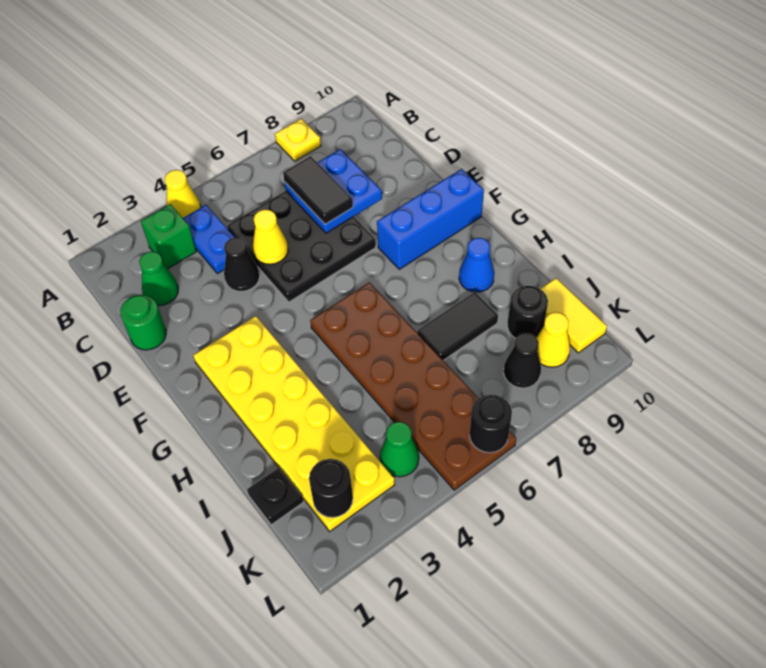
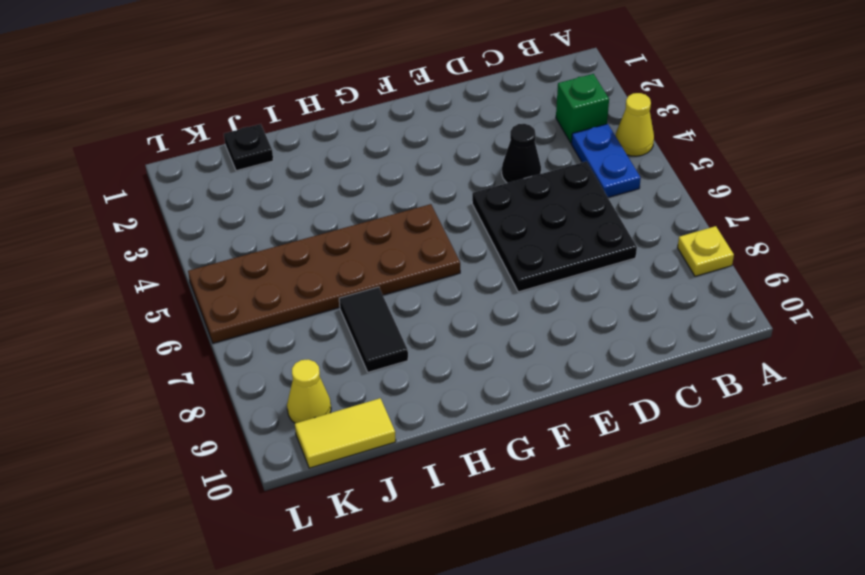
blue 1x2 plate [571,124,641,197] -> blue 1x2 plate turned to [183,205,235,274]
none -> green 1x1 cone [139,252,178,306]
none -> green 1x1 round brick [120,295,166,350]
none -> yellow 2x6 plate [193,316,395,531]

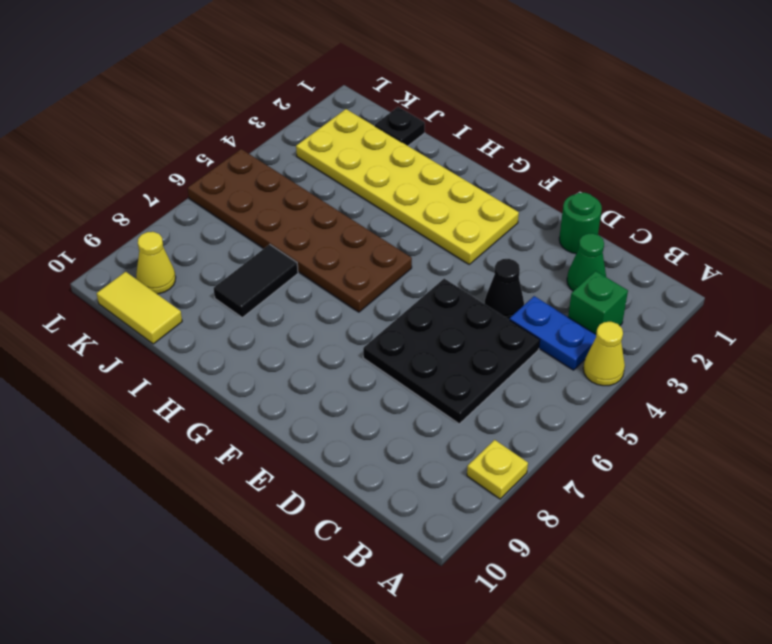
none -> blue 1x3 brick [377,169,484,269]
none -> blue 1x1 cone [459,238,494,292]
none -> black 1x1 round brick [507,286,548,338]

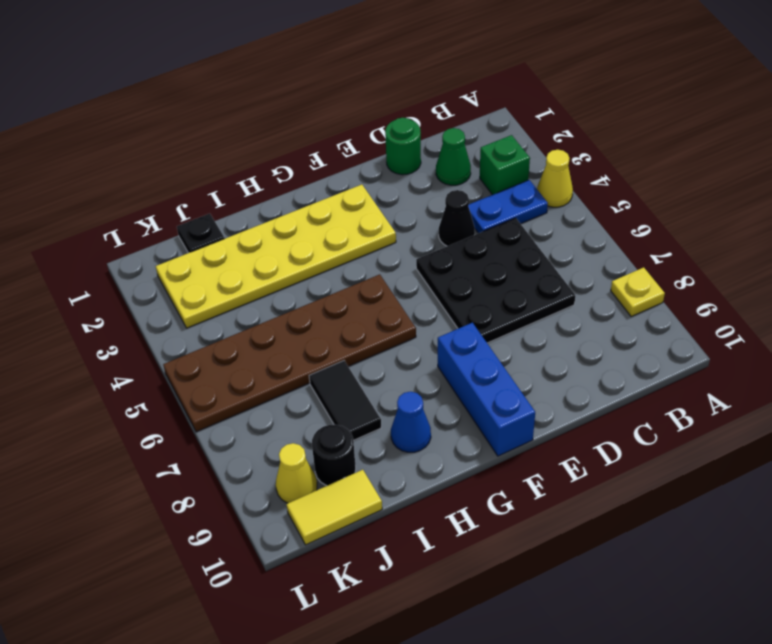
none -> green 1x1 cone [380,422,419,477]
none -> black 1x1 cone [503,333,541,388]
none -> blue 2x2 plate [285,149,382,233]

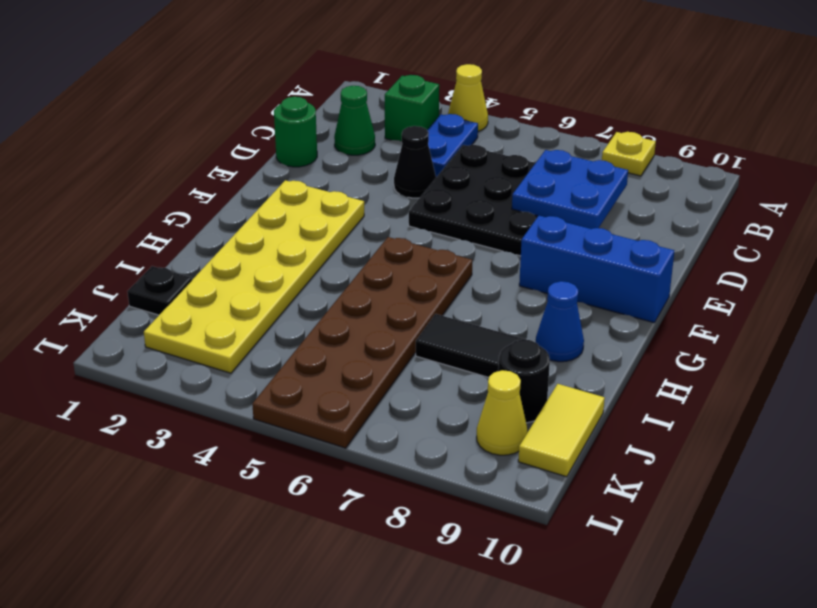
none -> green 1x1 cone [380,422,419,477]
none -> black 1x1 cone [503,333,541,388]
none -> yellow 1x1 cone [253,210,288,264]

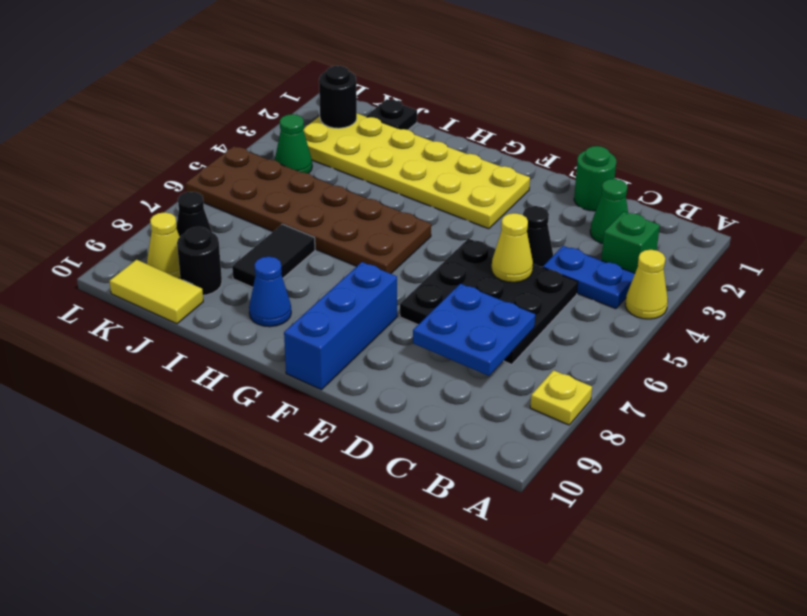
none -> black 1x1 round brick [469,395,512,453]
none -> black 1x2 tile [283,156,353,224]

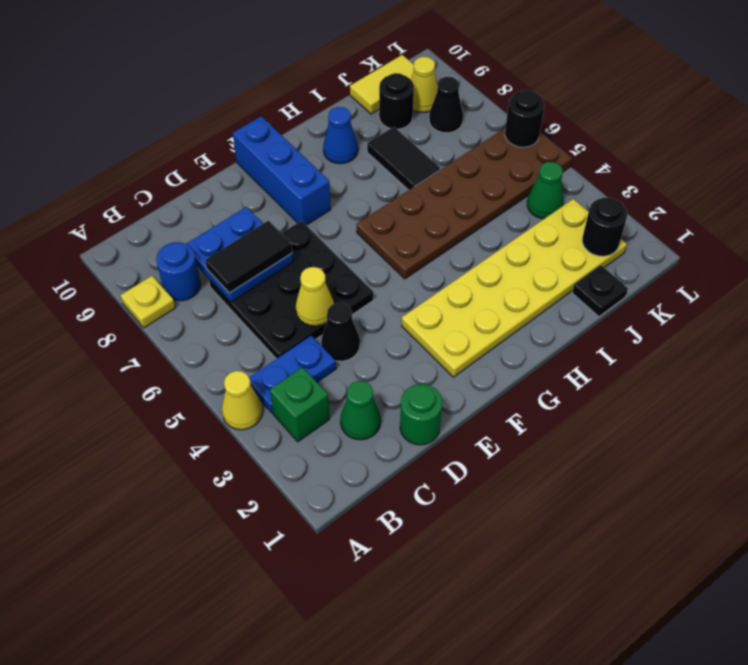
blue 1x1 round brick [156,242,201,301] -> none

